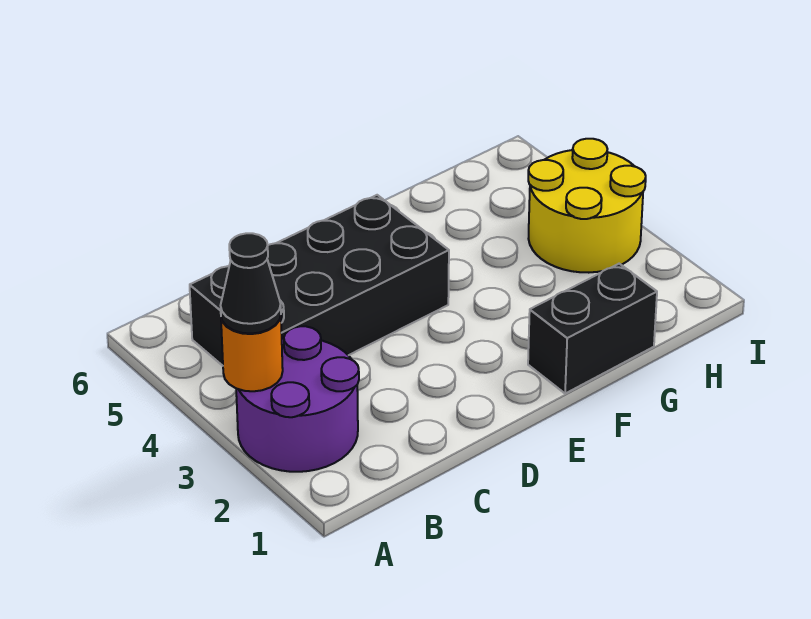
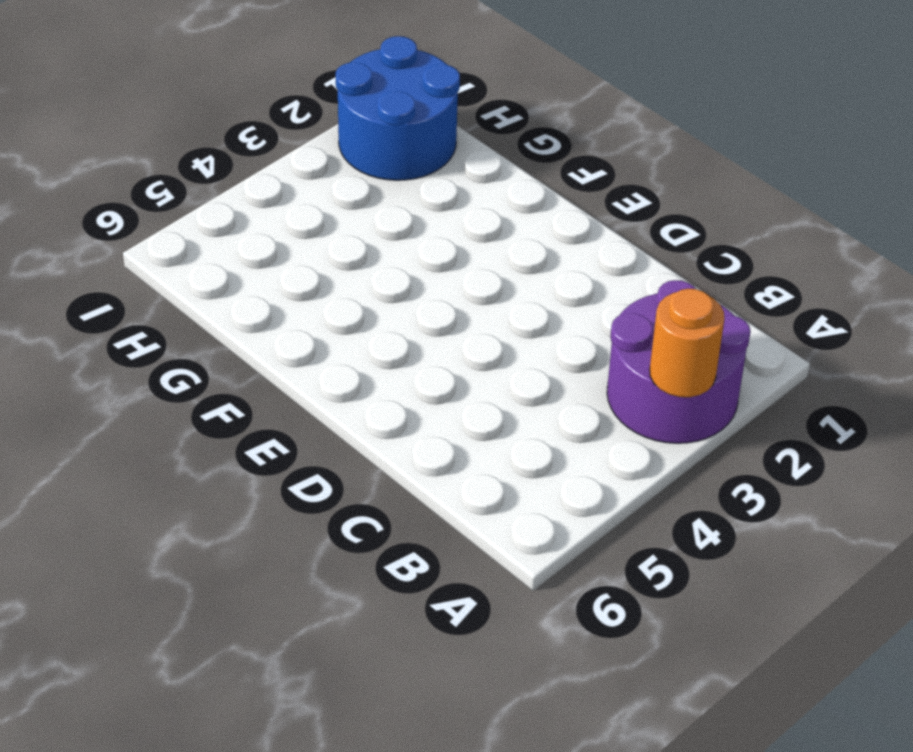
blue 2x2 round brick [336,36,460,180] -> none
none -> black 2x4 brick [190,195,449,366]
none -> black 1x2 brick [528,264,657,394]

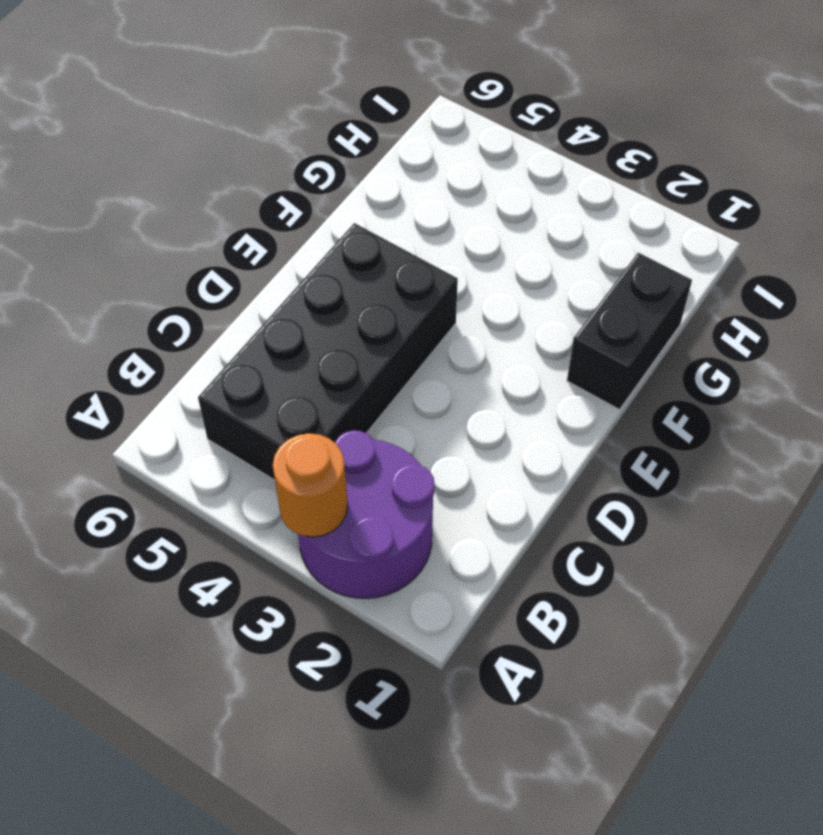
none -> yellow 2x2 round brick [528,139,646,273]
none -> black 1x1 cone [221,233,281,334]

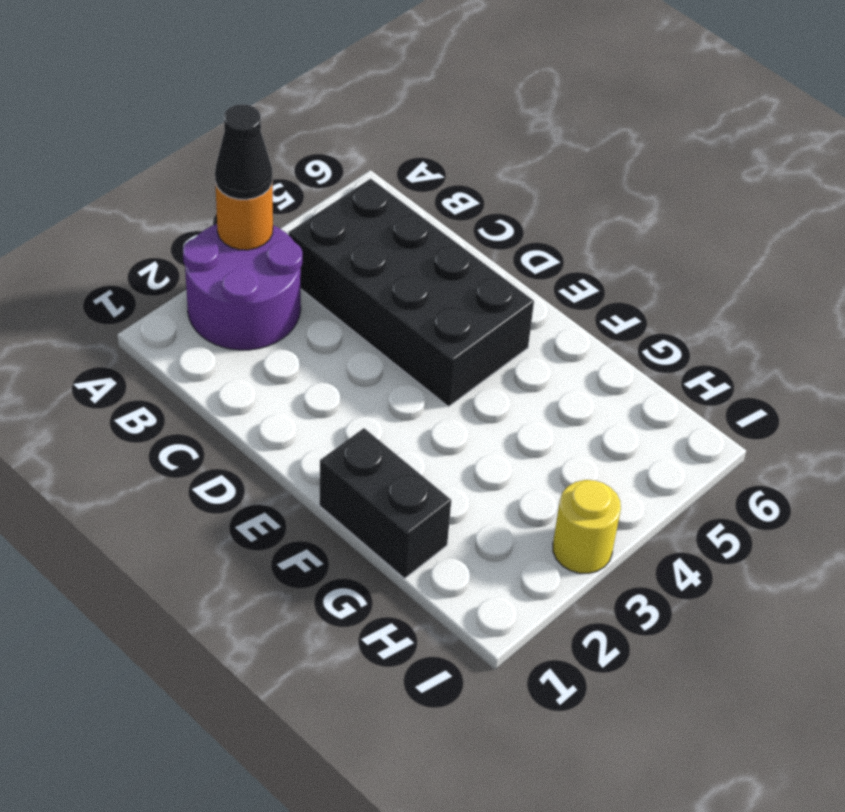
yellow 1x1 round brick [553,480,621,573] -> yellow 2x2 round brick [528,139,646,273]

